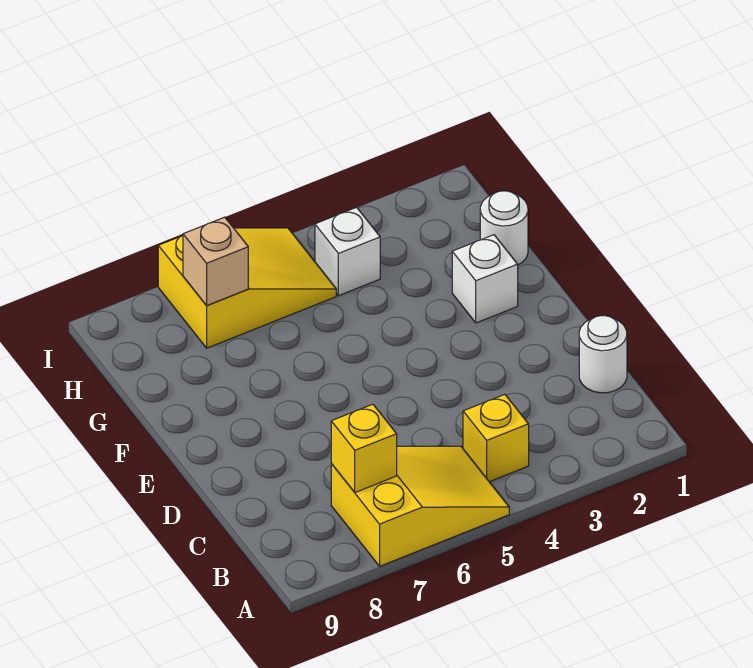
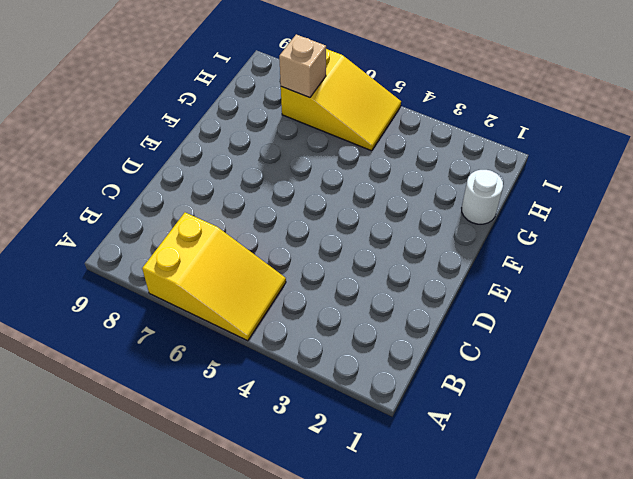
none -> yellow 1x1 brick [463,394,529,482]
none -> white 1x1 round brick [579,316,627,393]

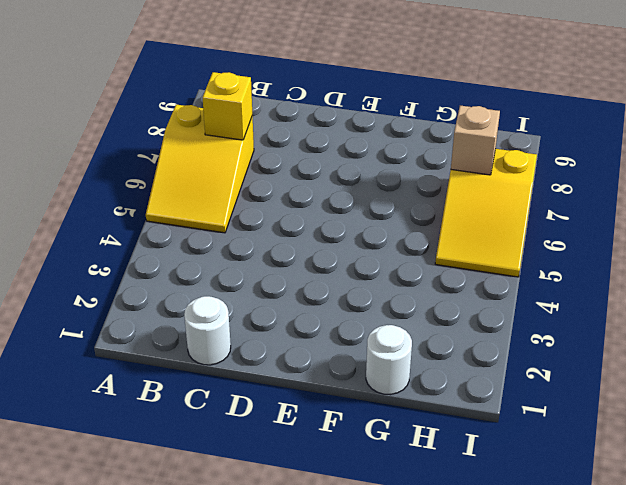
none -> yellow 1x1 brick [463,394,529,482]
none -> white 1x1 brick [452,235,518,323]

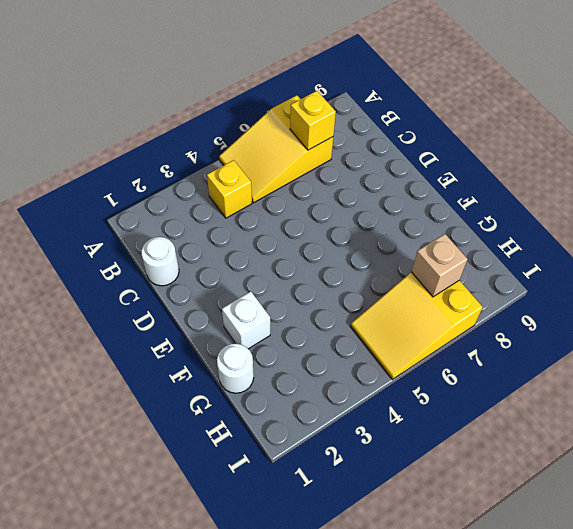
none -> white 1x1 brick [315,207,380,296]

